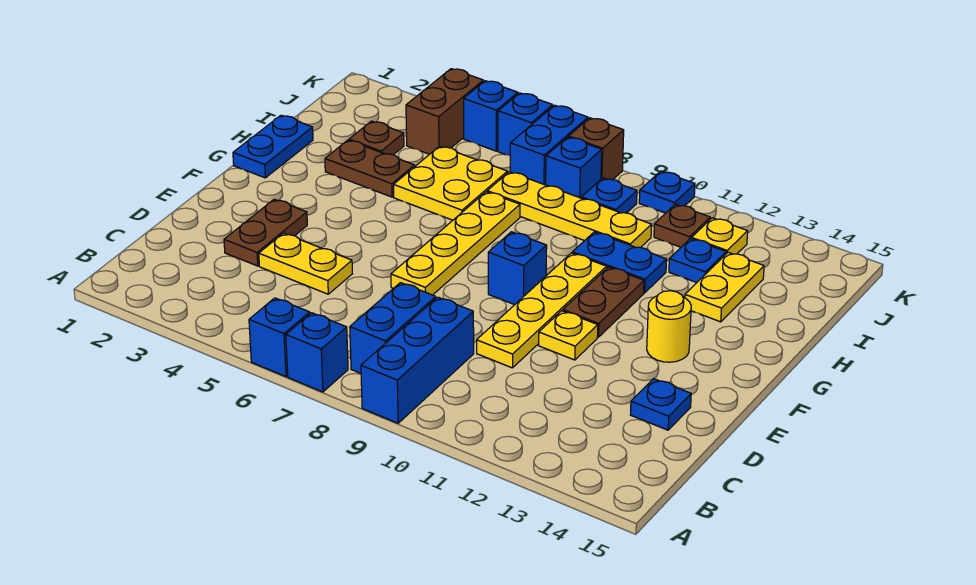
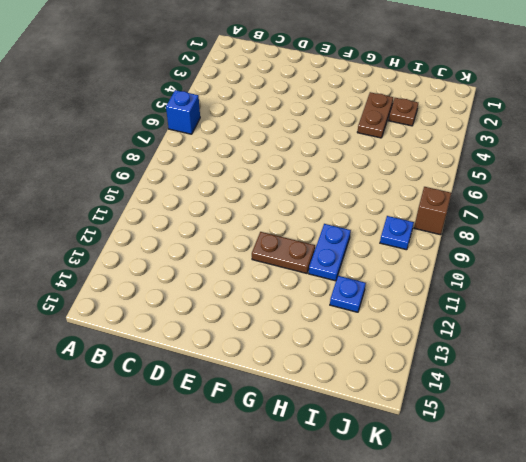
none -> blue 1x1 brick [286,313,348,392]
none -> blue 1x3 brick [361,297,474,423]
none -> blue 1x2 brick [350,283,436,373]
none -> brown 1x2 plate [224,199,307,266]

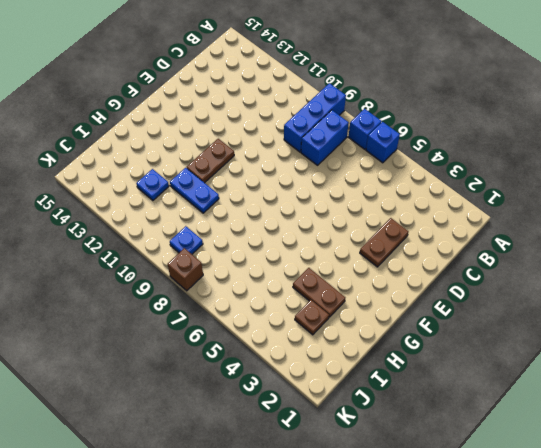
none -> yellow 1x2 plate [259,233,352,294]
none -> yellow 1x4 plate [477,253,607,368]
none -> blue 1x1 plate [630,379,691,430]
none -> yellow 1x4 plate [391,192,520,295]

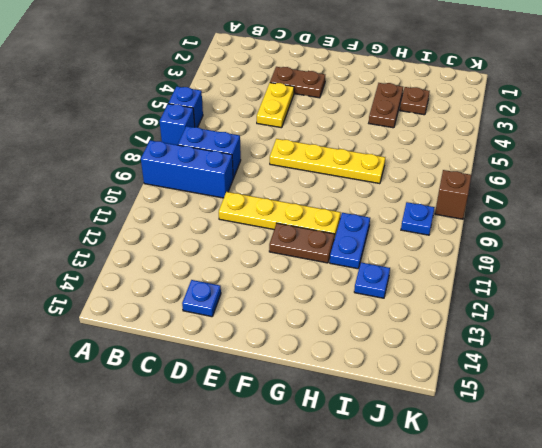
none -> yellow 1x1 plate [539,311,598,360]
none -> blue 1x1 brick [488,232,547,305]
none -> yellow 1x1 round brick [647,291,691,362]
none -> blue 1x2 plate [233,115,313,178]

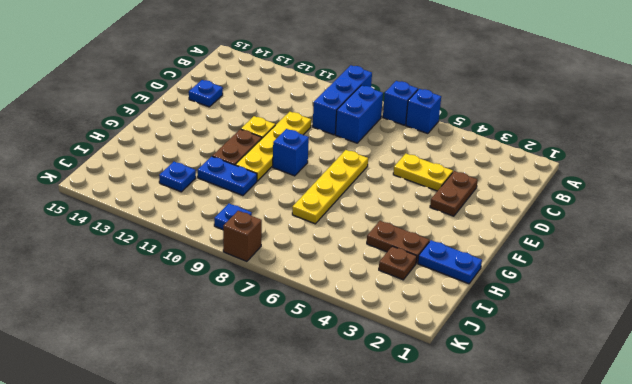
blue 1x2 plate [418,240,482,284] -> blue 1x2 plate turned to [233,115,313,178]
none -> yellow 1x1 round brick [647,291,691,362]
none -> yellow 2x2 plate [394,146,507,220]
none -> yellow 1x2 plate [685,252,764,322]
none -> yellow 1x4 plate [487,172,652,248]

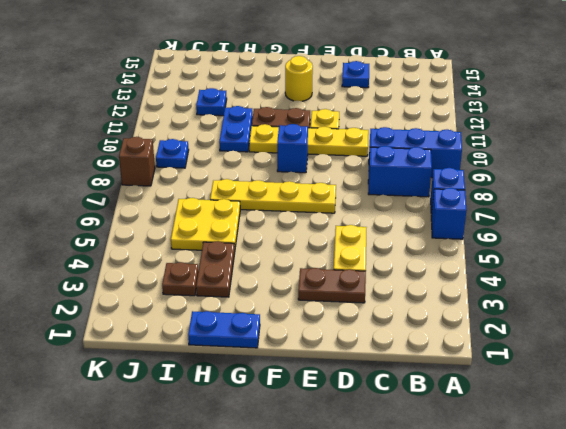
none -> yellow 1x2 plate [685,252,764,322]
none -> yellow 1x4 plate [487,172,652,248]
none -> brown 1x2 brick [406,69,483,154]
none -> blue 1x2 brick [510,105,588,185]

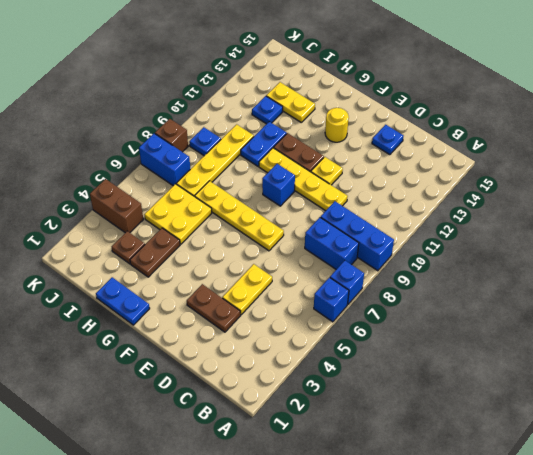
none -> blue 1x1 brick [546,137,602,198]
none -> brown 1x1 plate [654,204,710,247]
none -> yellow 1x1 plate [691,218,748,254]
none -> blue 1x1 brick [464,81,518,151]

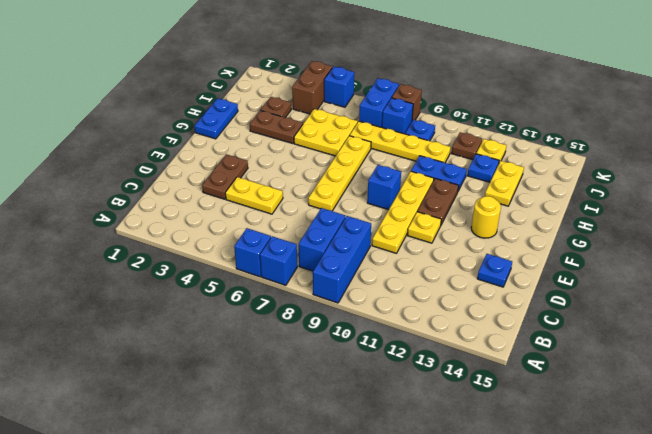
none -> blue 1x1 brick [498,93,553,155]
none -> blue 1x1 plate [639,171,695,213]

